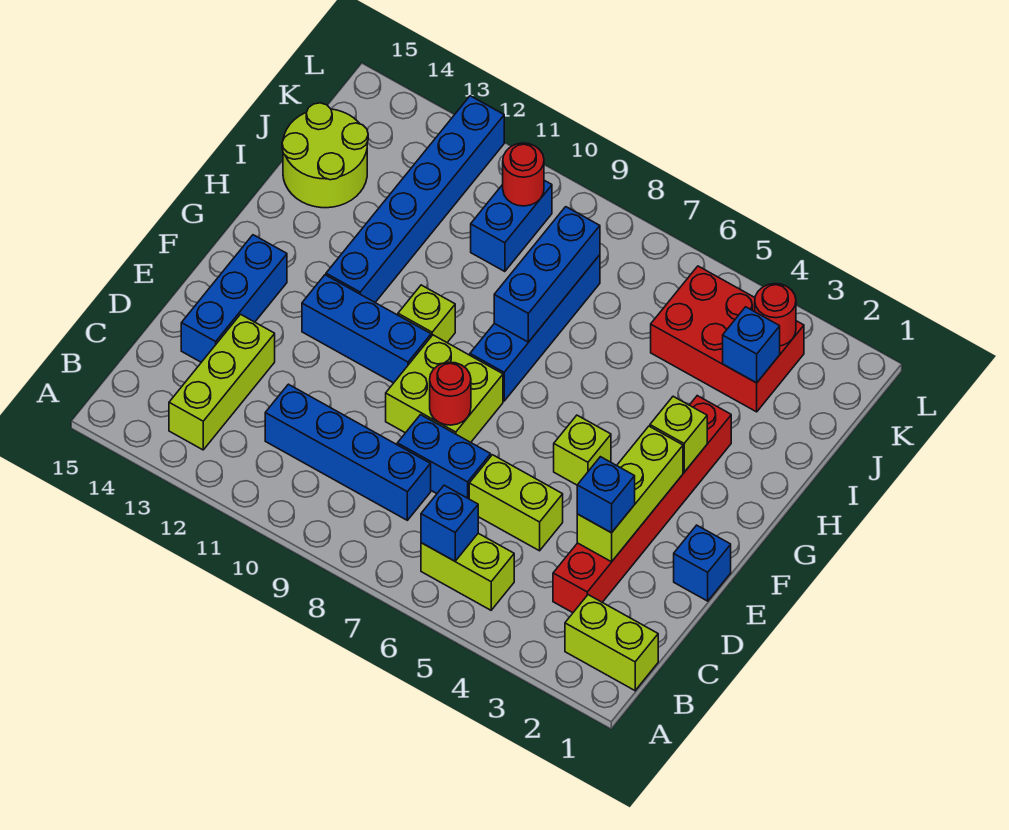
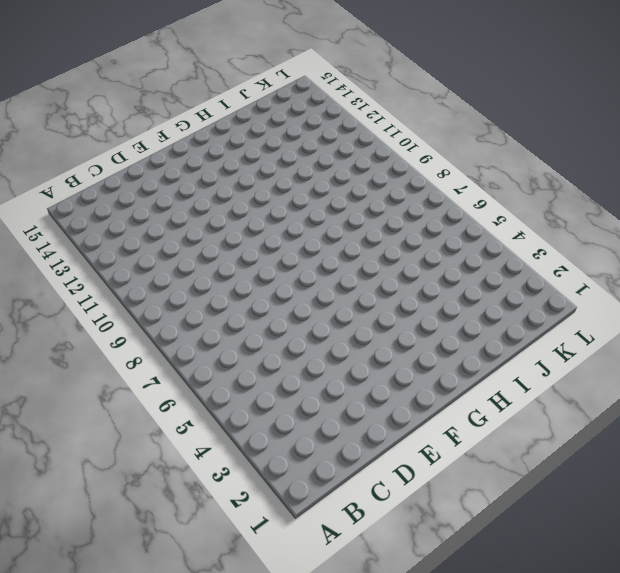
none -> lime 1x2 brick [565,595,658,690]
none -> lime 1x2 brick [421,533,514,610]
none -> lime 1x3 brick [169,314,275,450]

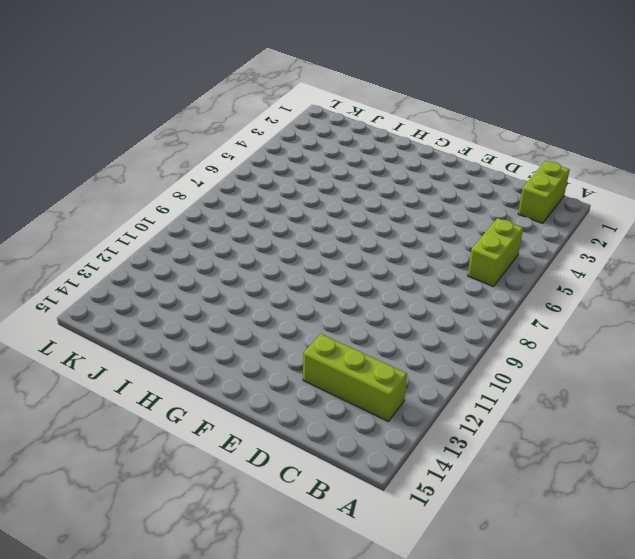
none -> red 1x6 brick [553,396,731,613]
none -> blue 1x4 brick [265,384,431,520]
none -> lime 1x2 brick [469,455,563,551]

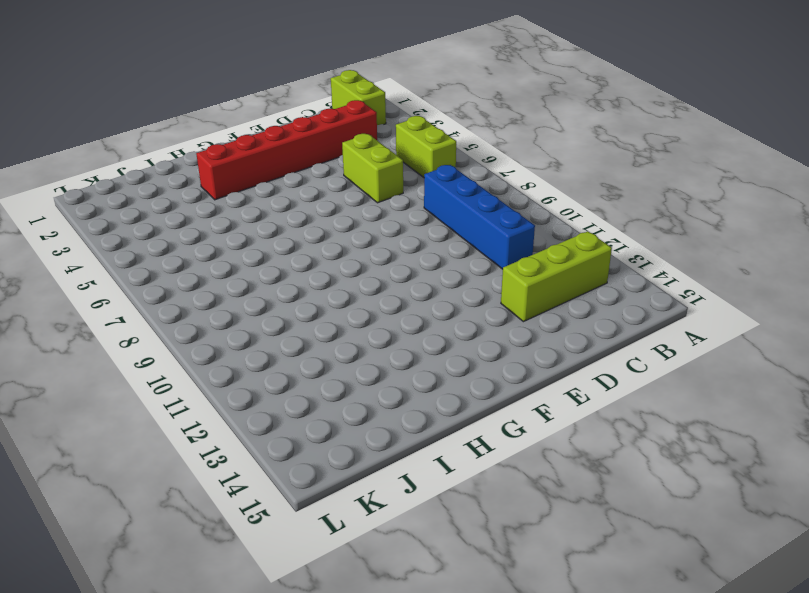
none -> blue 1x2 brick [397,415,491,499]
none -> blue 1x3 brick [181,235,287,362]
none -> blue 1x1 brick [674,525,731,601]

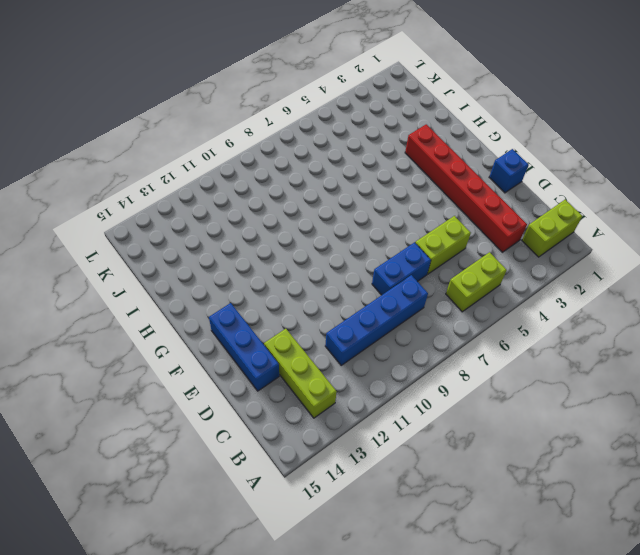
none -> lime 2x2 brick [386,335,503,442]
none -> lime 1x1 brick [554,415,611,485]
none -> blue 1x3 brick [302,275,431,383]

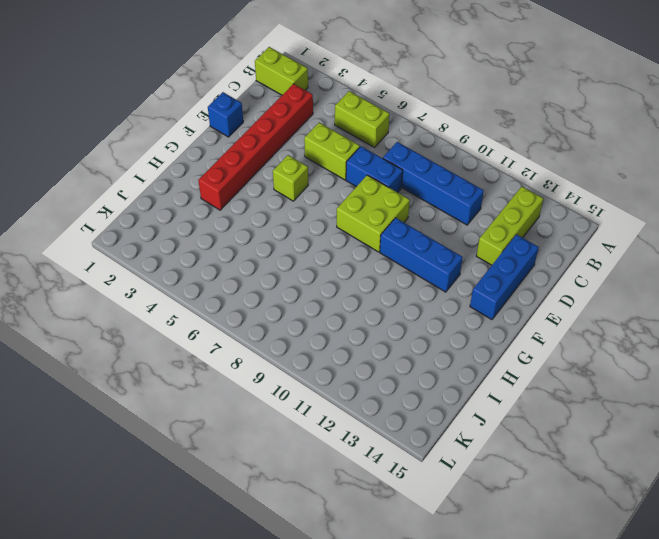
none -> blue 1x4 brick [470,255,600,401]
none -> lime 1x1 brick [398,285,455,342]
none -> blue 1x6 brick [326,96,504,302]

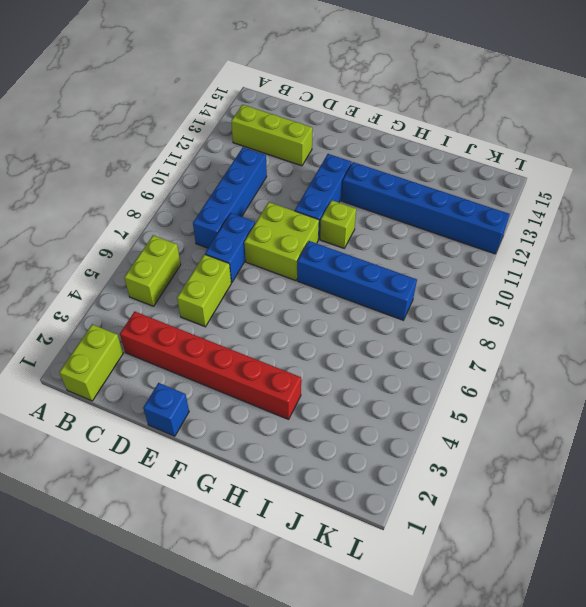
none -> blue 1x3 brick [181,235,287,362]
none -> lime 1x1 brick [554,415,611,485]
none -> lime 2x2 round brick [282,103,368,208]

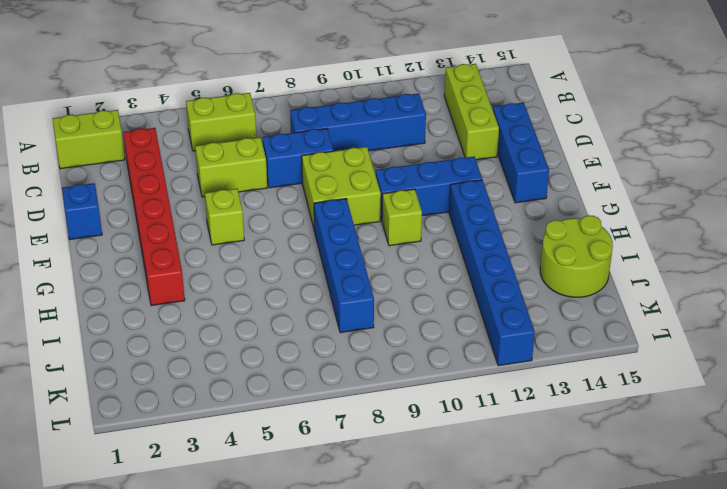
none -> red 2x3 brick [651,266,804,412]
none -> blue 1x2 brick [471,180,552,272]
none -> blue 1x1 brick [421,485,478,561]

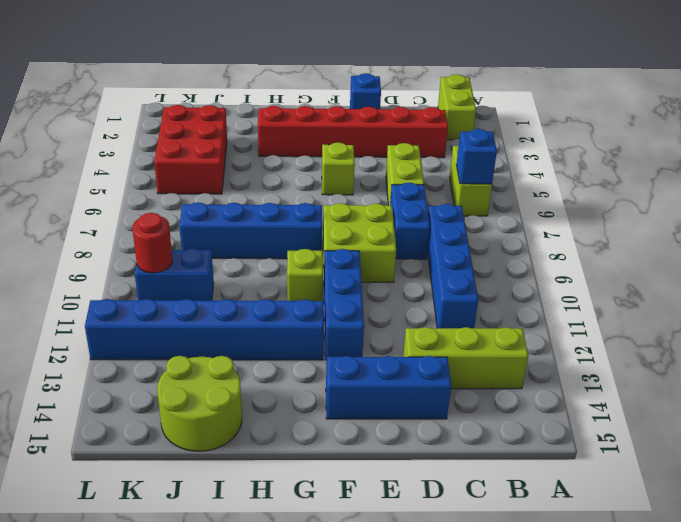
none -> lime 1x3 brick [577,426,683,562]
none -> red 1x1 round brick [430,362,471,425]
none -> lime 1x1 brick [650,396,707,472]

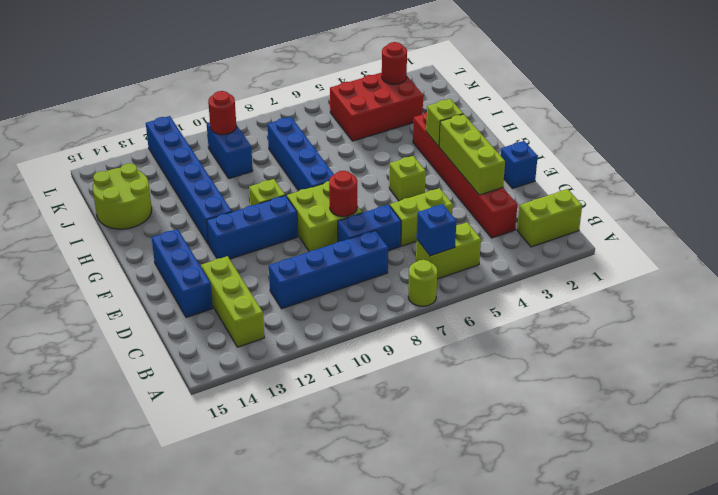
lime 1x1 round brick [408,260,438,306] -> none
none -> blue 1x3 brick [494,207,600,342]
none -> blue 1x1 brick [723,307,780,383]
none -> blue 1x1 brick [577,457,635,533]

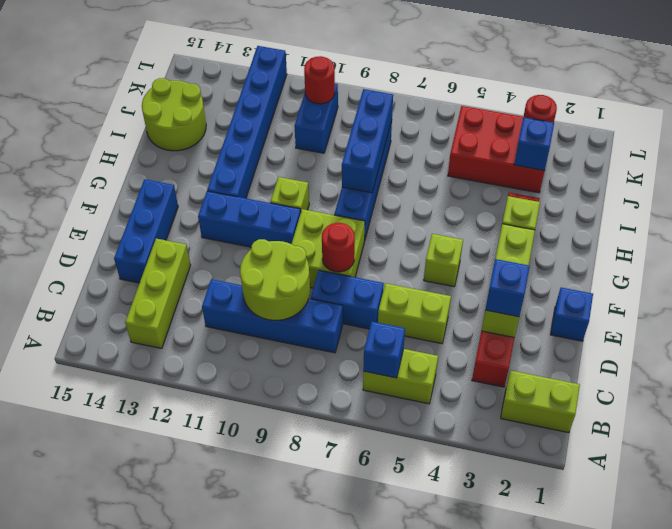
lime 2x2 round brick [240,239,310,320] -> none

